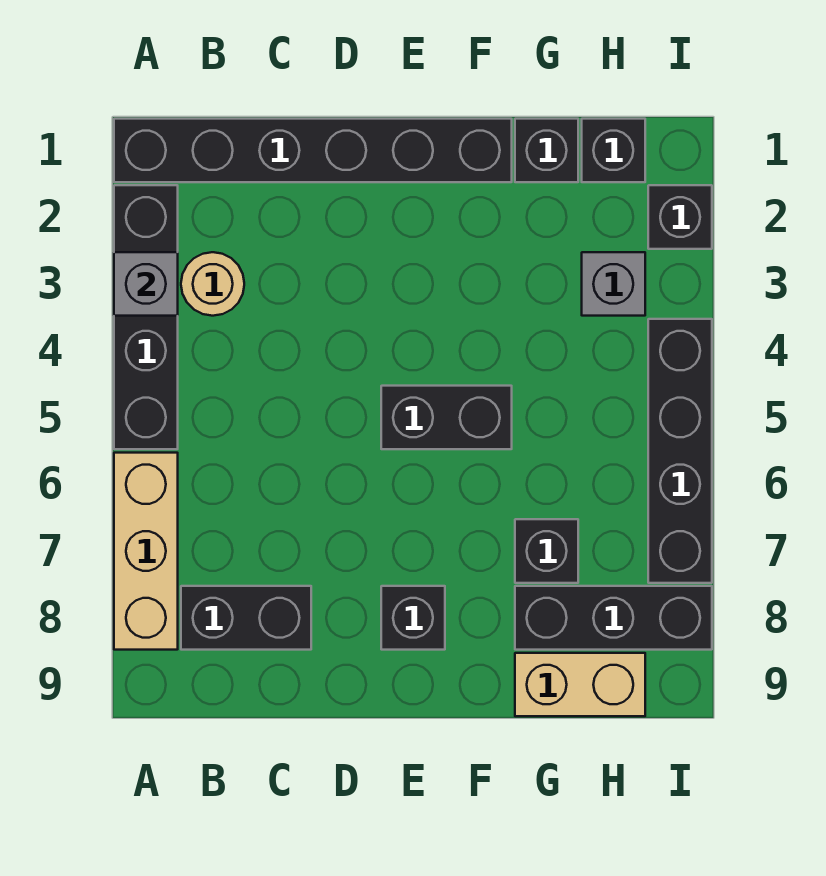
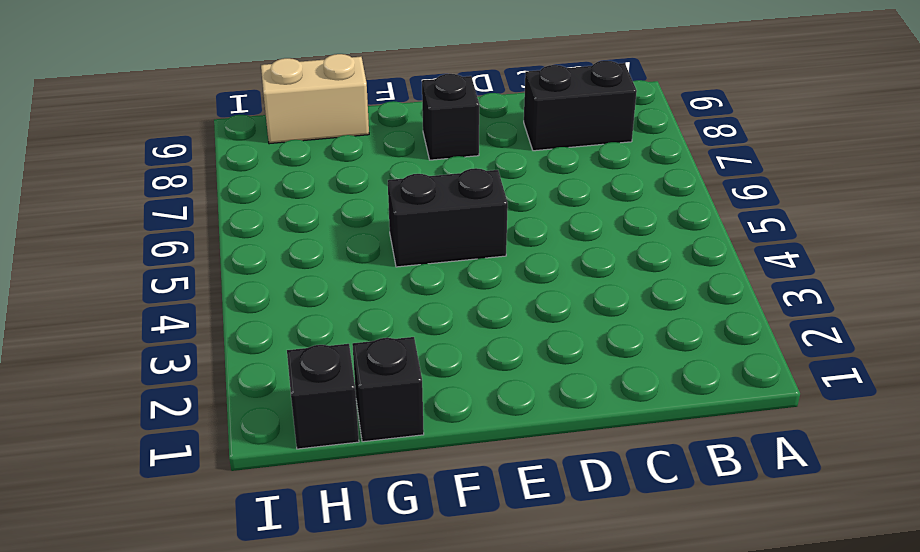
none -> black 1x6 brick [114,119,512,182]
none -> black 1x4 brick [114,185,178,449]
none -> tan 1x3 brick [114,453,178,650]

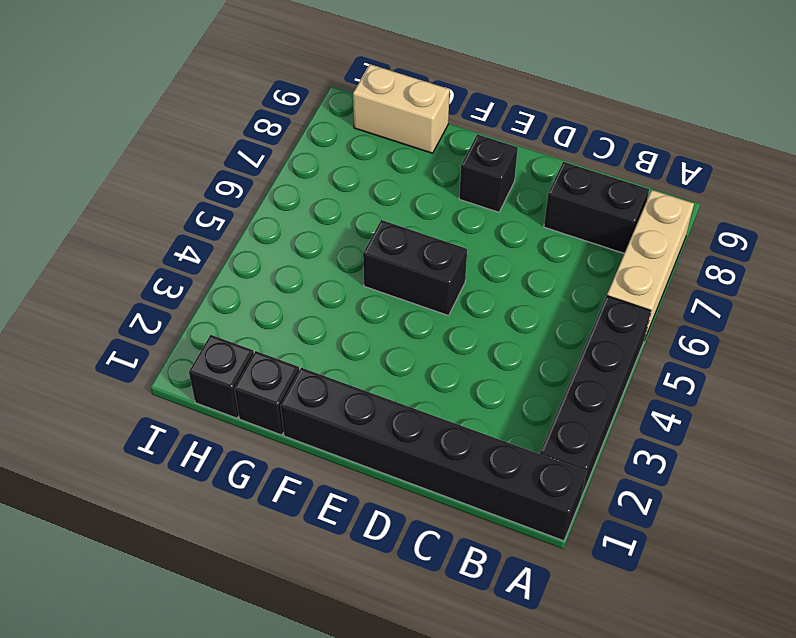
none -> tan 1x1 round brick [181,252,244,316]
none -> black 1x1 brick [515,519,578,583]
none -> black 1x3 brick [515,586,712,650]

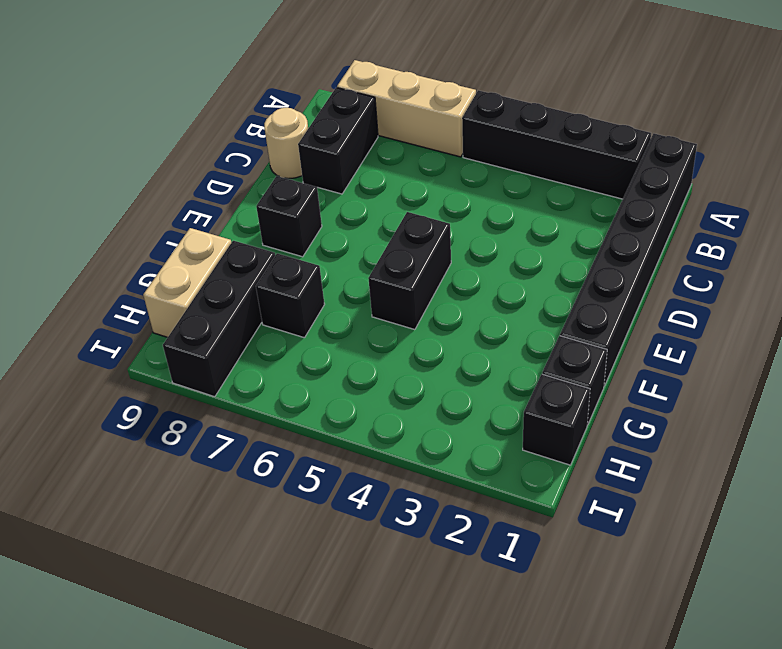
tan 1x1 round brick [264,108,308,179] -> tan 1x1 round brick moved to [181,252,244,316]
none -> grey 1x1 brick [582,252,645,316]
none -> black 1x1 brick [648,185,712,249]
none -> black 1x4 brick [648,319,712,583]

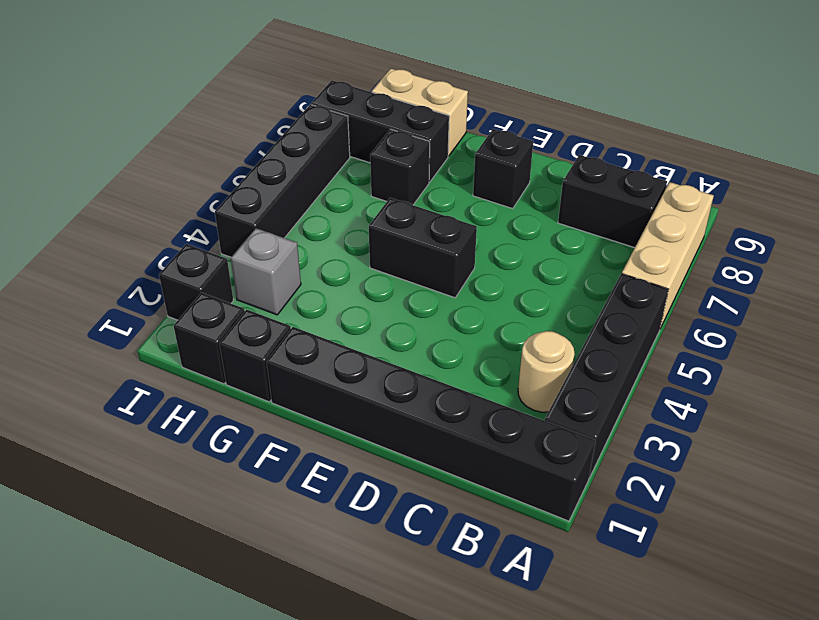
none -> grey 1x1 brick [114,252,178,316]

